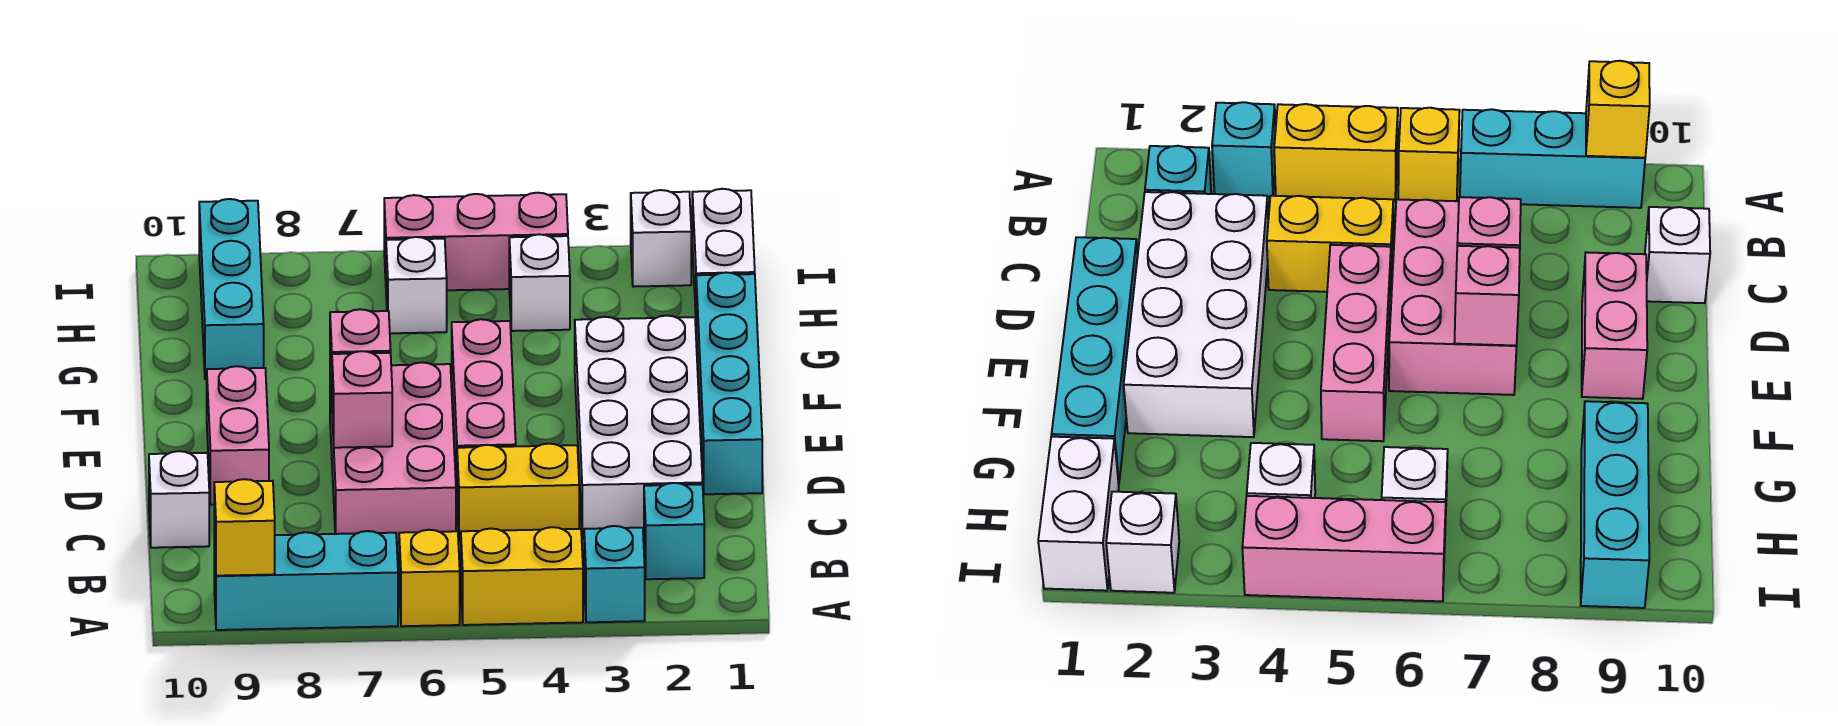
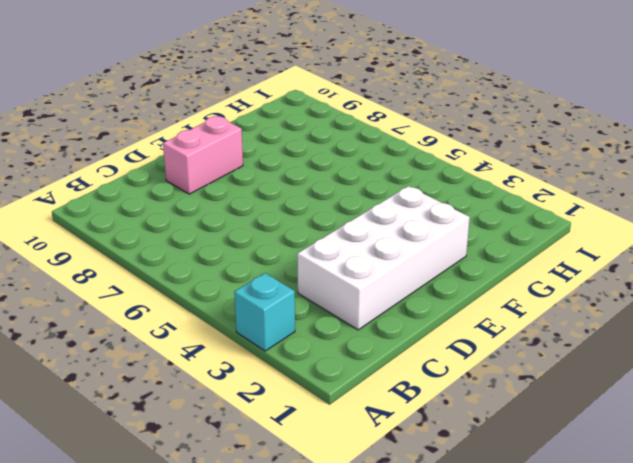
none -> yellow 1x2 brick [461,527,583,625]
none -> yellow 1x1 brick [399,530,460,626]
none -> cyan 1x3 brick [214,531,398,630]

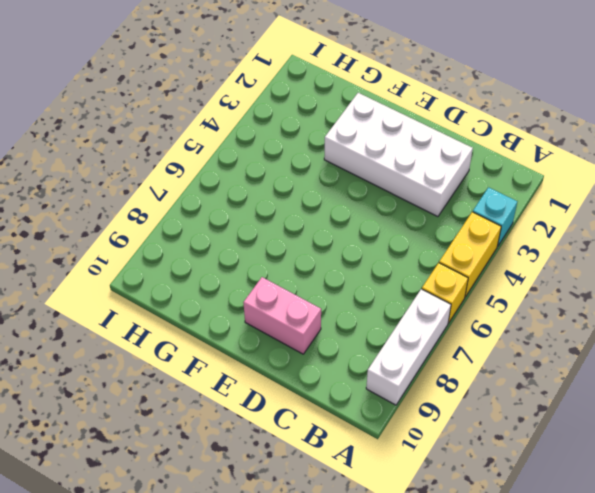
white 1x3 brick [366,289,451,405] -> cyan 1x3 brick [214,531,398,630]
none -> cyan 1x1 brick [644,483,704,579]
none -> yellow 1x2 brick [457,444,579,541]
none -> pink 2x3 brick [330,362,456,543]

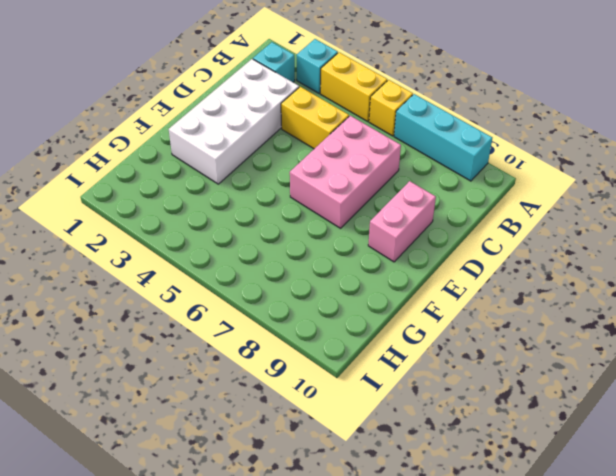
none -> white 1x1 brick [149,451,209,548]
none -> cyan 1x4 brick [696,272,762,494]
none -> pink 1x3 brick [452,319,516,487]

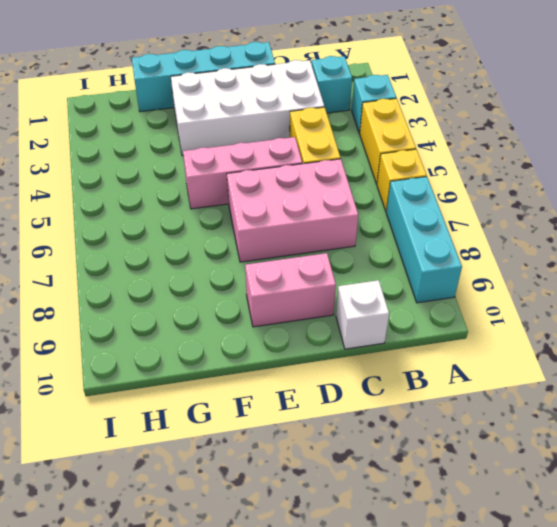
none -> cyan 1x3 brick [199,199,264,379]
none -> white 1x2 brick [692,189,755,313]
none -> white 1x1 brick [509,234,570,331]

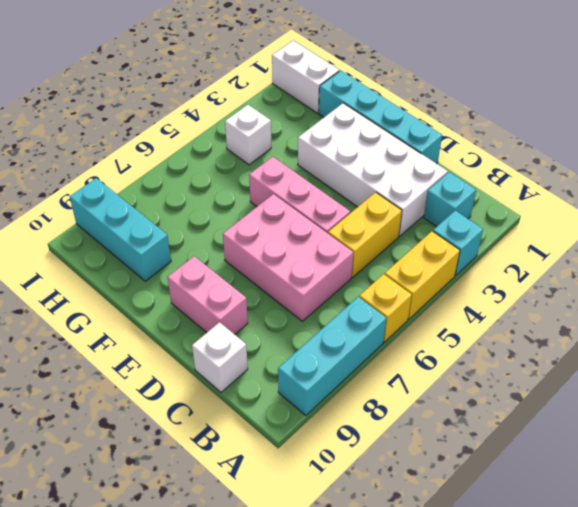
none -> white 1x1 brick [386,237,447,333]
none -> white 1x1 brick [631,190,691,287]
none -> pink 1x3 brick [384,193,568,290]

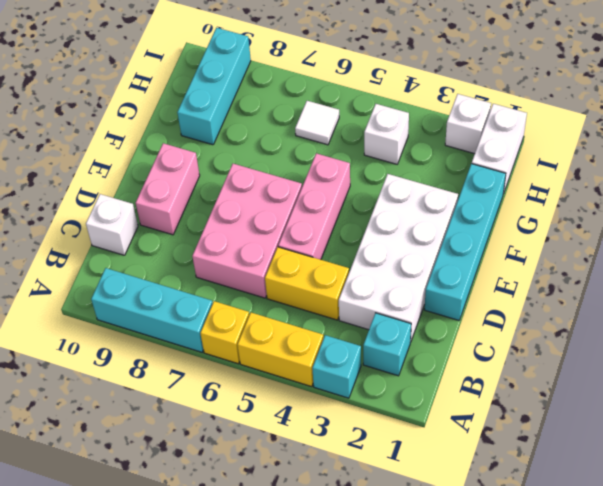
white 1x1 tile [295,101,339,145] -> white 1x1 brick [386,237,447,333]
none -> pink 1x3 brick [384,193,568,290]
none -> yellow 1x1 brick [214,479,275,576]
none -> pink 1x1 brick [332,351,392,448]

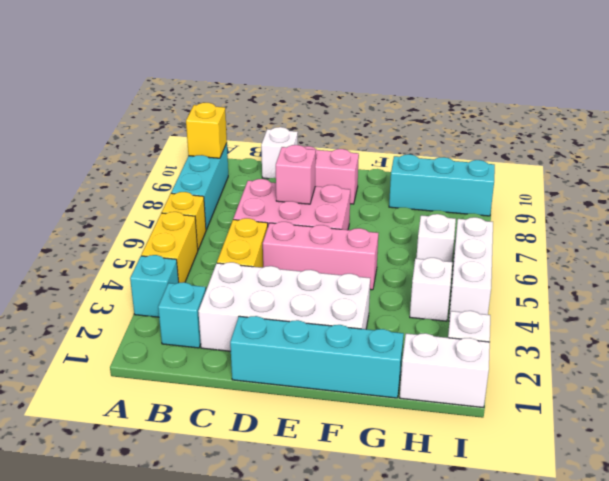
white 1x3 brick [449,217,493,322] -> pink 1x3 brick [384,193,568,290]
none -> pink 1x1 brick [330,309,391,398]

